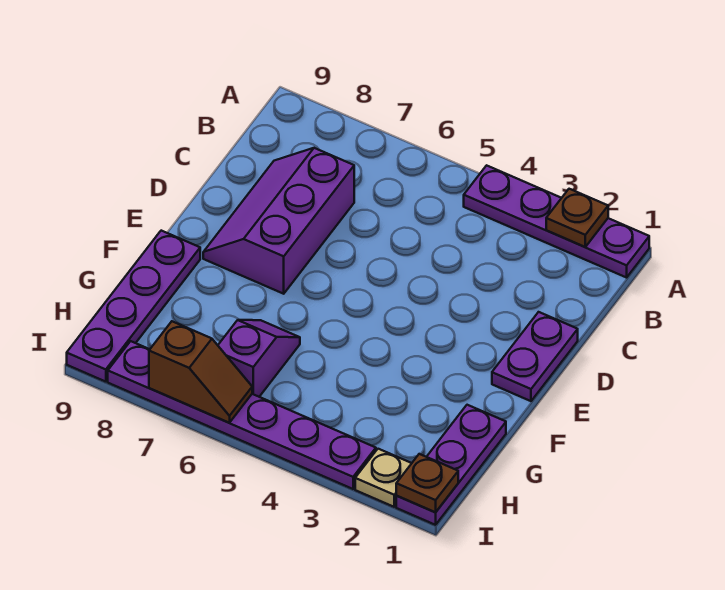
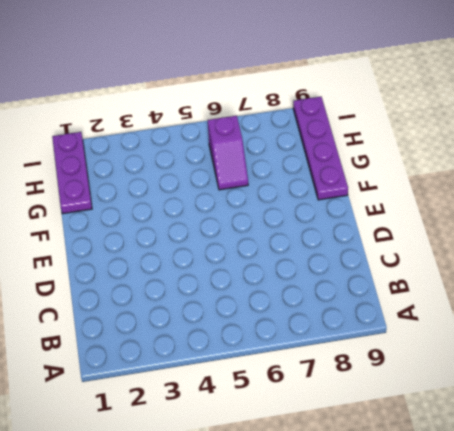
none -> purple 1x4 plate [464,165,649,278]
none -> purple 2x3 slope [203,148,354,294]

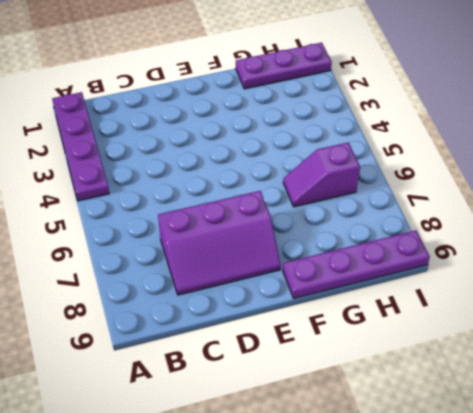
none -> purple 1x2 plate [492,312,578,401]
none -> tan 1x1 plate [355,449,412,507]

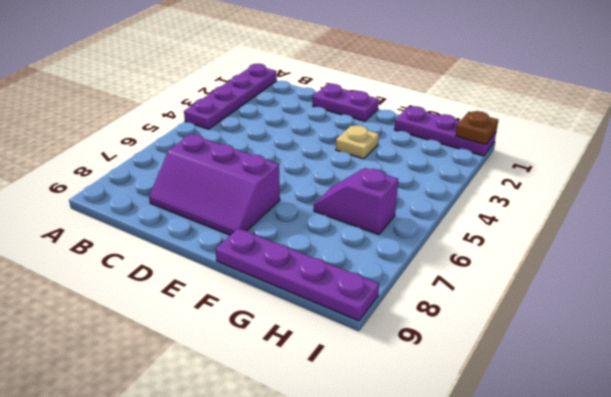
tan 1x1 plate [336,125,379,159] -> tan 1x1 plate moved to [355,449,412,507]
none -> purple 1x6 plate [108,341,376,489]
none -> brown 1x1 plate [546,189,608,247]

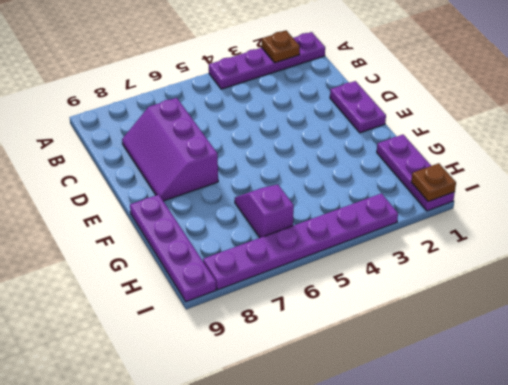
none -> tan 1x1 plate [355,449,412,507]
none -> brown 1x2 slope [149,321,252,423]

